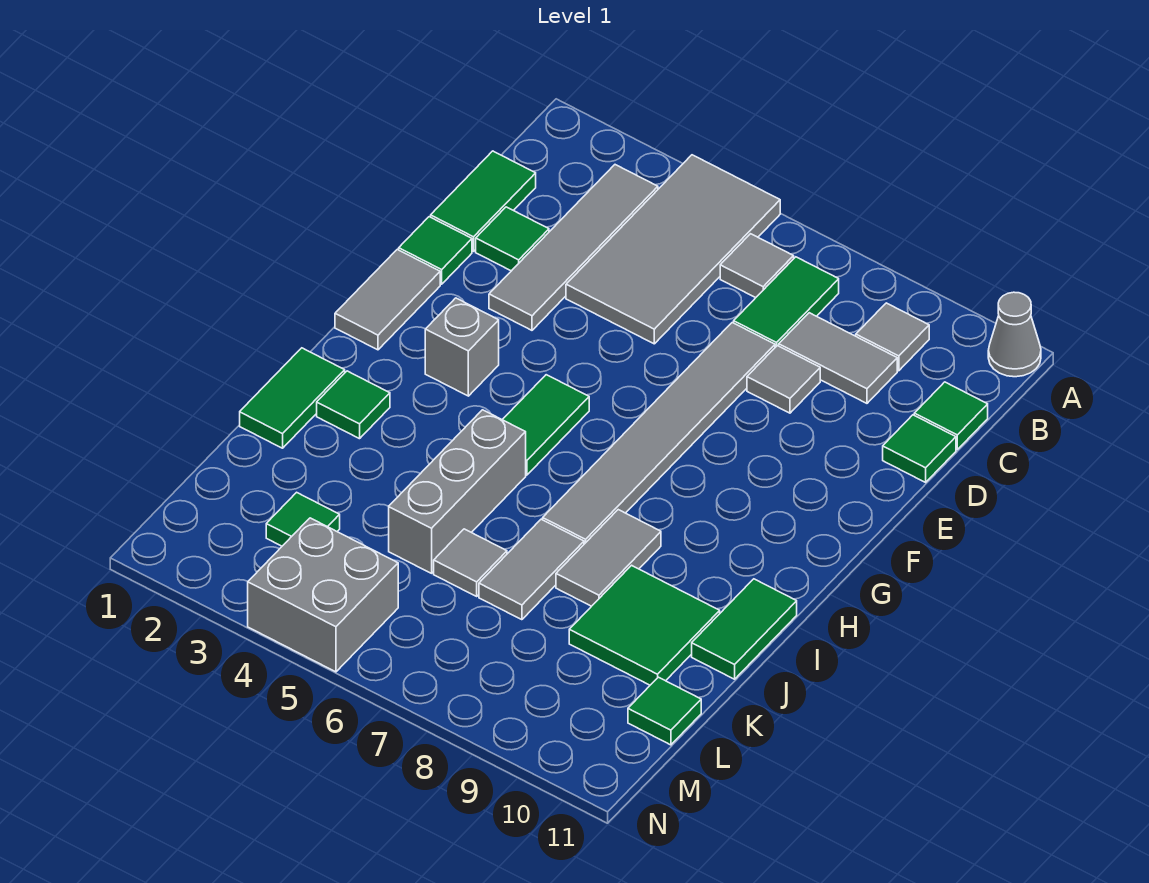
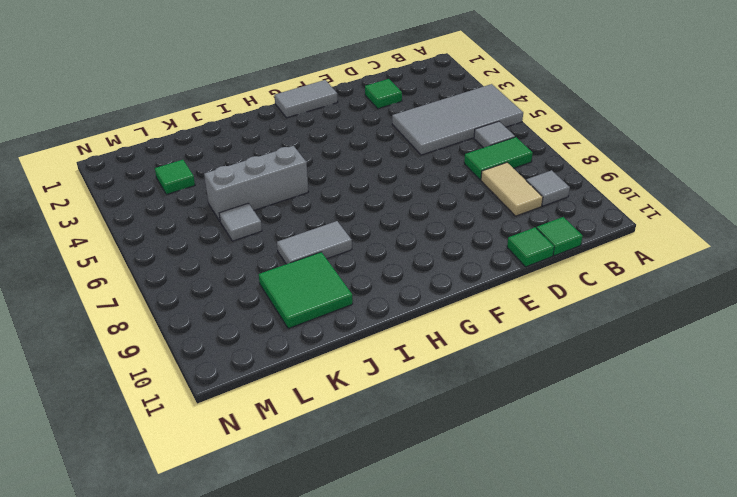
tan 1x2 tile [481,163,543,216] -> grey 1x2 tile [779,313,897,403]
none -> grey 1x1 cone [988,292,1041,377]
none -> grey 1x4 tile [489,165,658,330]
none -> green 1x2 tile [431,151,536,251]

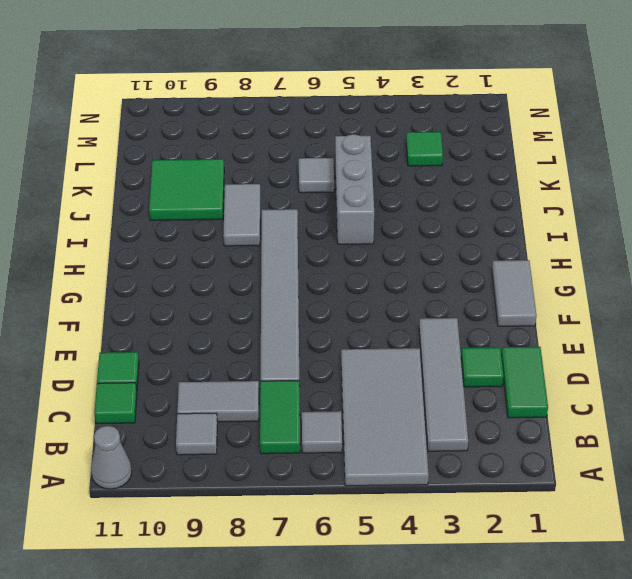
none -> grey 1x1 tile [747,346,820,413]
none -> green 1x1 tile [399,217,472,284]
none -> grey 1x1 brick [425,298,499,396]

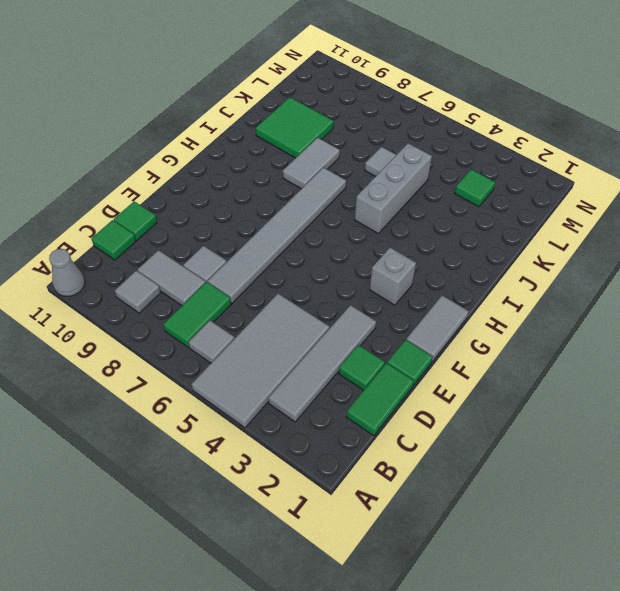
none -> green 1x2 tile [502,375,589,475]
none -> green 1x2 tile [240,348,345,448]
none -> green 1x1 tile [317,371,390,439]

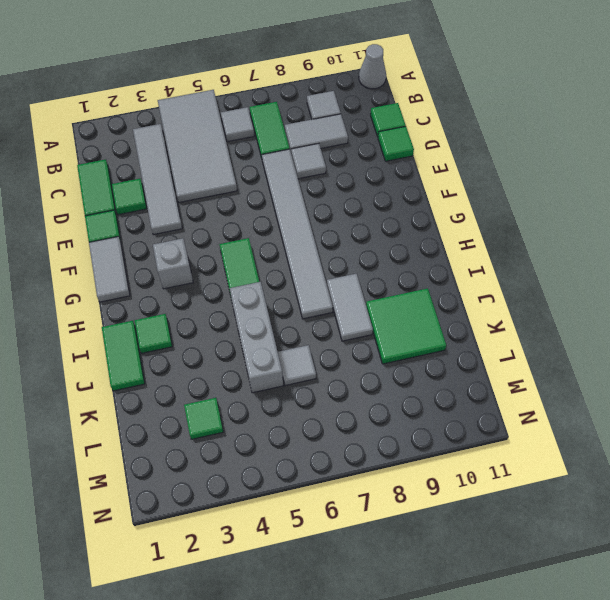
none -> green 1x2 tile [692,579,797,679]
none -> grey 1x2 tile [479,519,584,620]
none -> green 1x1 tile [628,677,701,745]

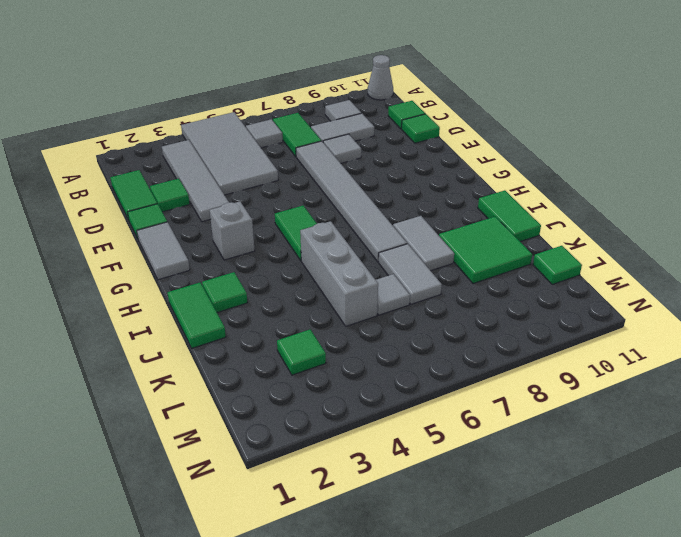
none -> grey 2x2 brick [248,518,398,672]

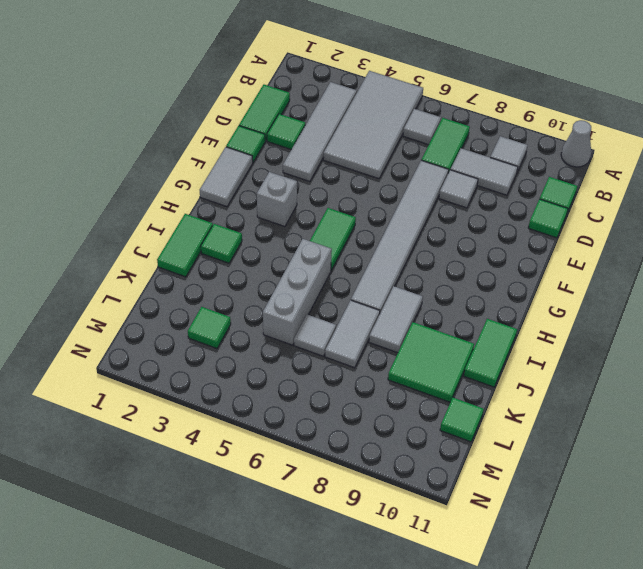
none -> grey 2x2 brick [248,518,398,672]

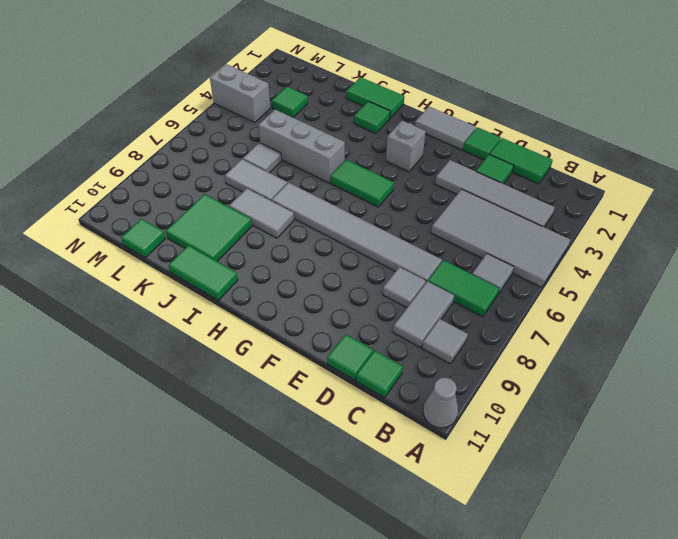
grey 1x2 brick [210,64,270,123] -> grey 2x2 brick [248,518,398,672]

